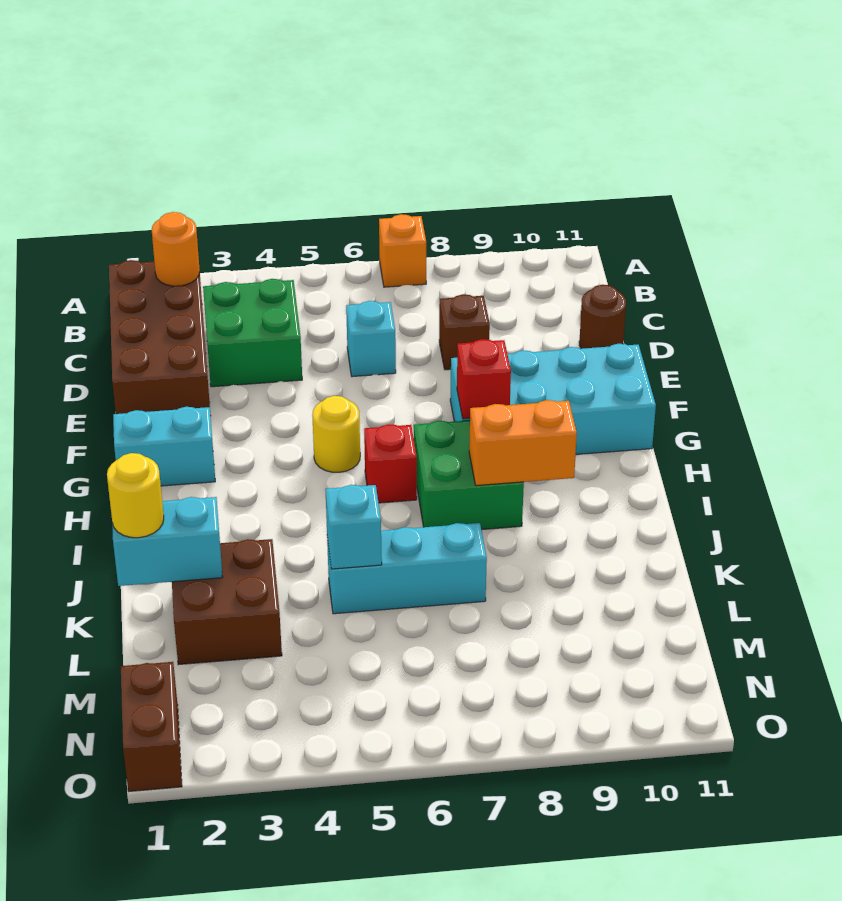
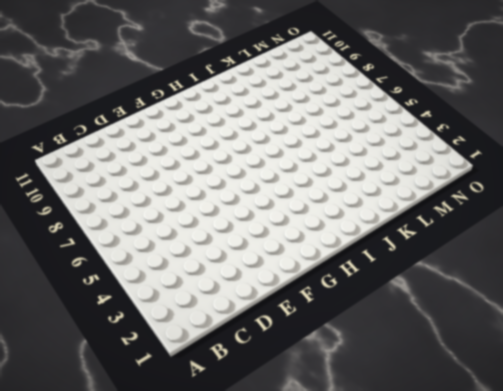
none -> orange 1x1 brick [379,214,426,287]
none -> brown 2x4 brick [109,260,210,414]
none -> green 2x2 brick [203,279,302,387]

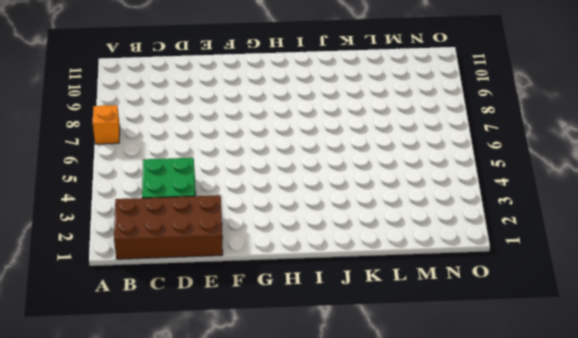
none -> cyan 1x1 brick [346,301,396,377]
none -> brown 1x1 brick [439,294,490,370]
none -> brown 1x1 round brick [579,285,626,349]

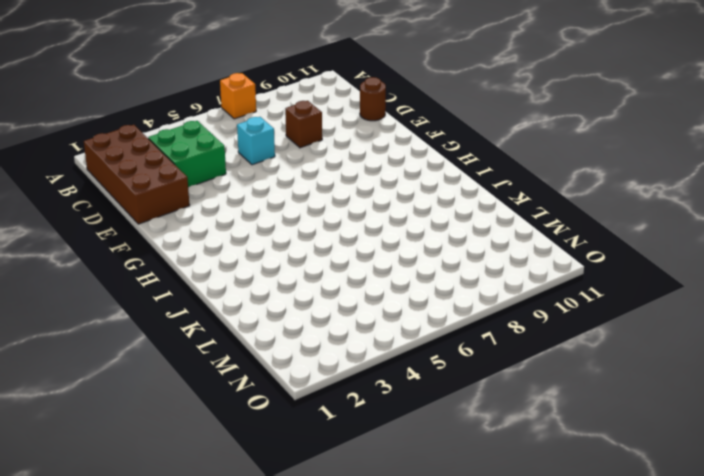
none -> cyan 2x4 brick [450,344,656,454]
none -> cyan 1x2 brick [113,407,215,486]
none -> yellow 1x1 round brick [312,396,360,472]

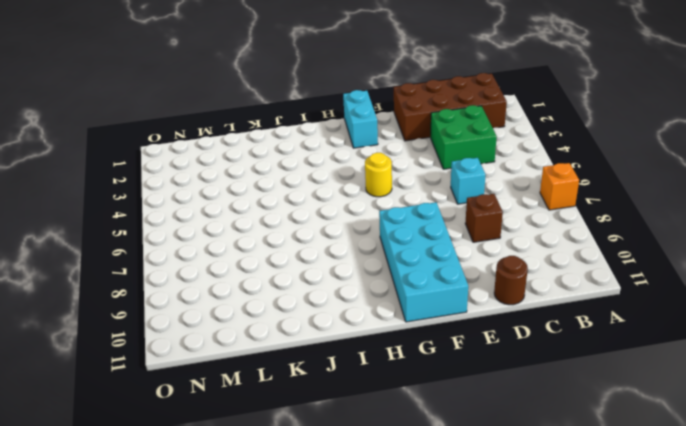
none -> red 1x1 brick [364,424,417,503]
none -> green 2x2 brick [414,420,524,530]
none -> brown 2x2 brick [172,539,282,665]

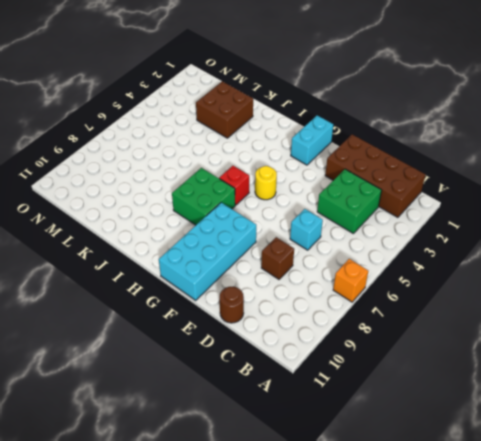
none -> cyan 1x3 brick [327,523,487,614]
none -> brown 1x2 brick [121,662,182,791]
none -> orange 1x1 round brick [152,212,200,286]

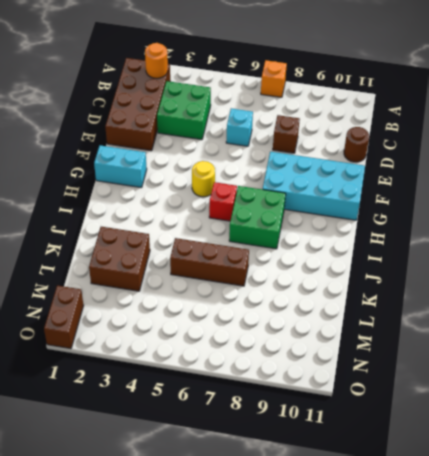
brown 1x3 brick [170,238,249,286] -> cyan 1x3 brick [327,523,487,614]
none -> red 1x1 brick [457,339,511,419]
none -> orange 1x2 brick [469,400,577,486]
none -> cyan 1x2 brick [112,497,222,586]

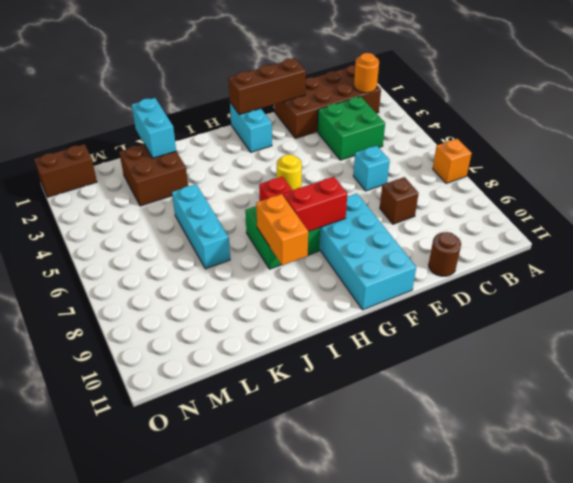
brown 1x3 brick [228,59,306,115] -> none
red 1x2 brick [283,177,347,232] -> red 1x1 brick [457,339,511,419]
none -> cyan 1x1 brick [326,485,382,569]
none -> yellow 1x1 round brick [107,453,164,538]

